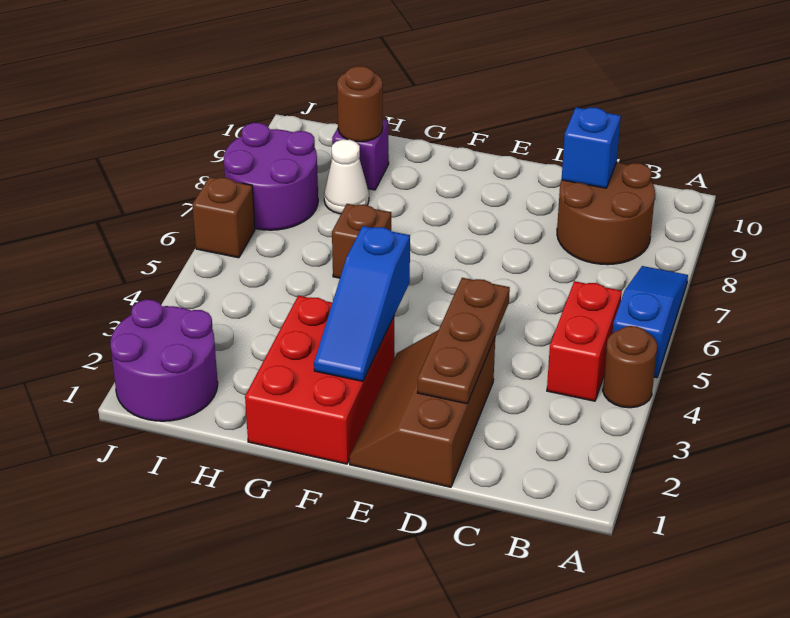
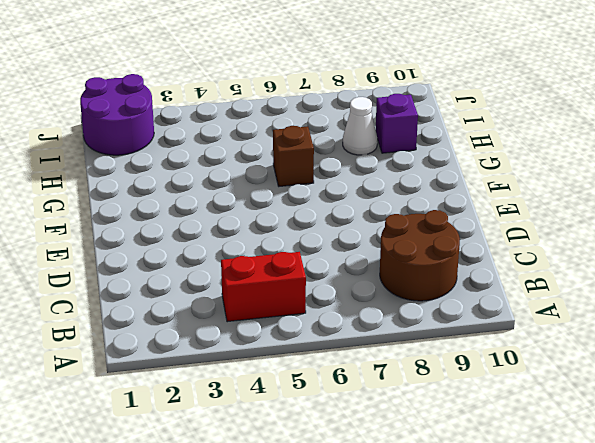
none -> brown 1x1 round brick [603,326,657,408]
none -> blue 1x3 slope [613,266,688,378]
none -> brown 2x3 slope [349,330,495,487]

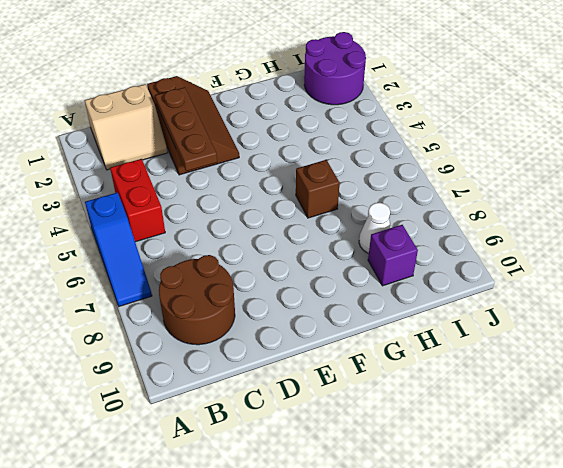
tan 2x2 slope [85,84,168,170] -> none
none -> brown 1x1 round brick [603,326,657,408]
none -> red 2x3 brick [245,296,395,464]
none -> purple 2x2 round brick [224,123,318,230]

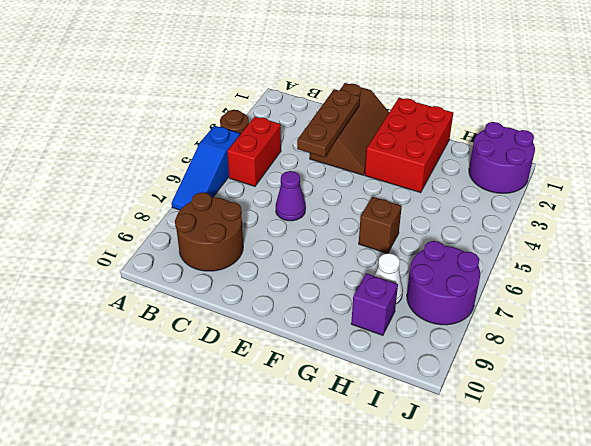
purple 1x1 cone [276,171,306,221] -> none
none -> brown 1x1 brick [192,177,255,258]
none -> blue 1x1 brick [562,107,621,188]
none -> blue 1x3 slope [314,226,410,381]

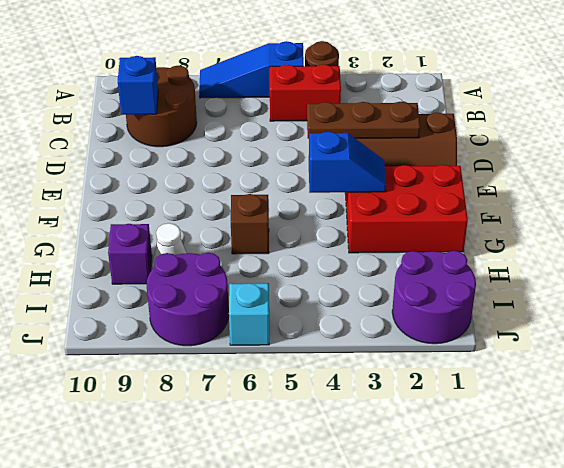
blue 1x2 slope [309,132,386,193] -> blue 1x3 slope [314,226,410,381]
cyan 1x1 brick [229,283,269,345] -> brown 1x1 brick [192,177,255,258]
none -> brown 1x1 round brick [337,66,383,142]

